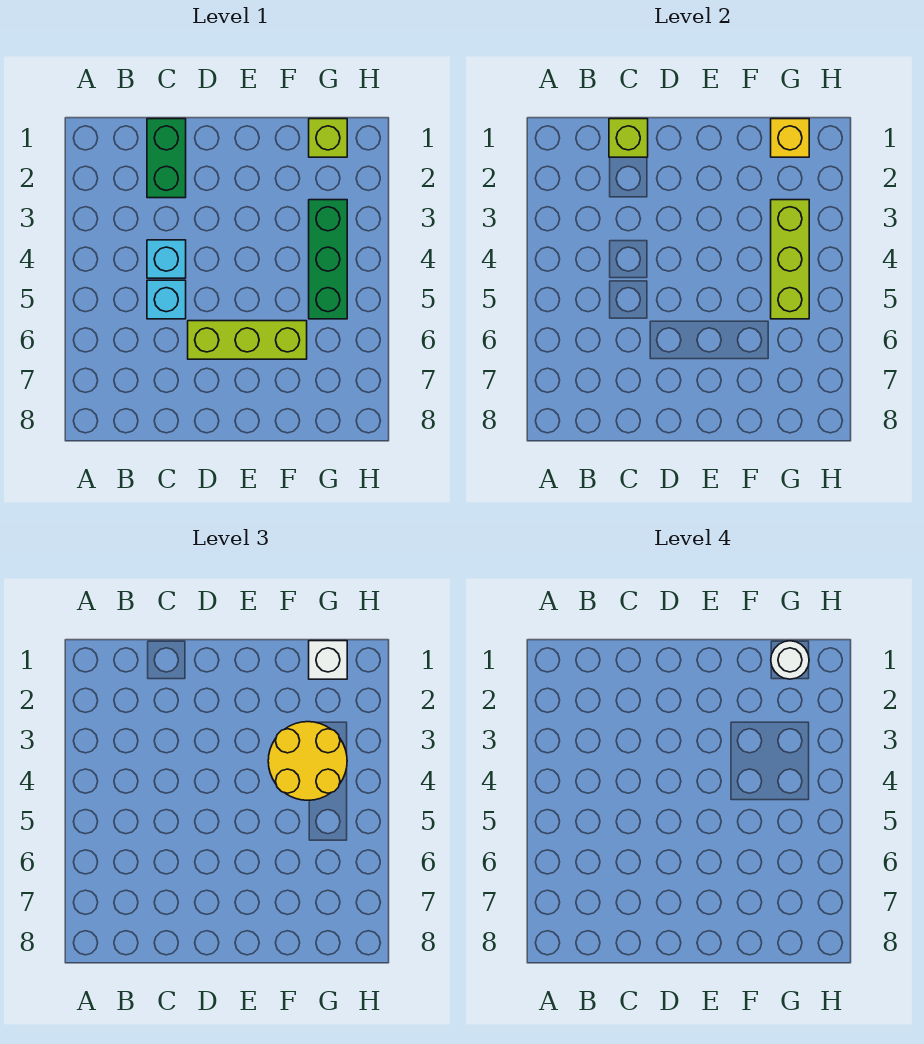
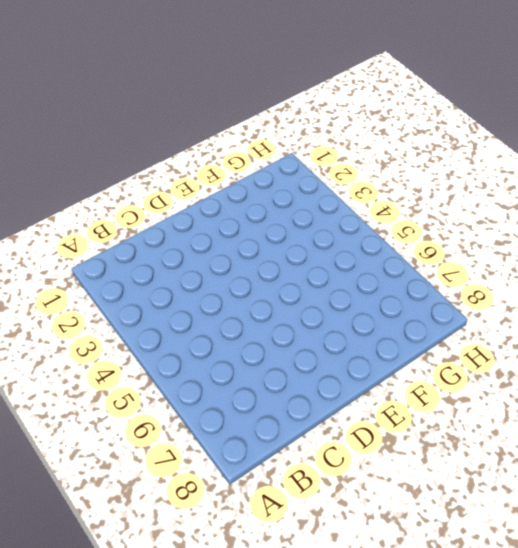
none -> green 1x2 brick [147,119,186,198]
none -> cyan 1x1 brick [147,240,186,278]
none -> cyan 1x1 brick [147,280,186,319]

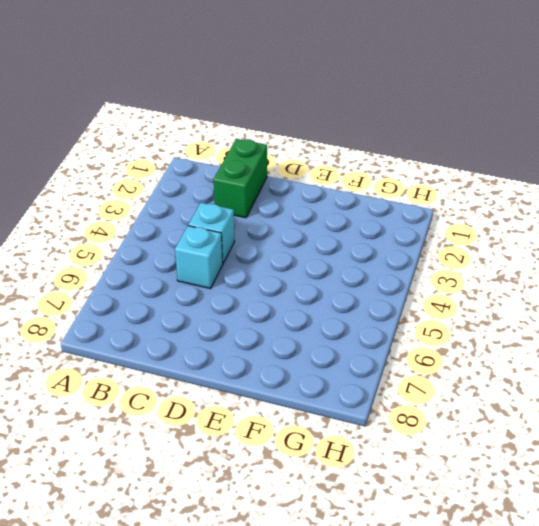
none -> lime 1x3 brick [188,321,307,359]
none -> lime 1x1 brick [309,119,347,157]
none -> green 1x3 brick [309,200,347,319]

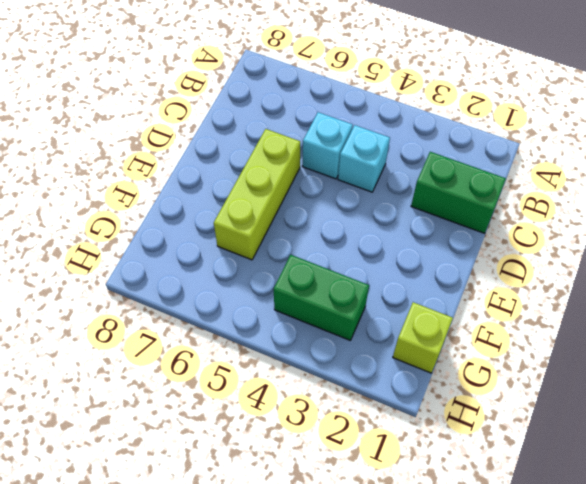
green 1x2 brick [274,255,369,340] -> green 1x3 brick [309,200,347,319]
none -> lime 1x1 brick [609,119,648,157]
none -> yellow 1x1 brick [771,119,809,157]
none -> lime 1x3 brick [771,200,809,319]

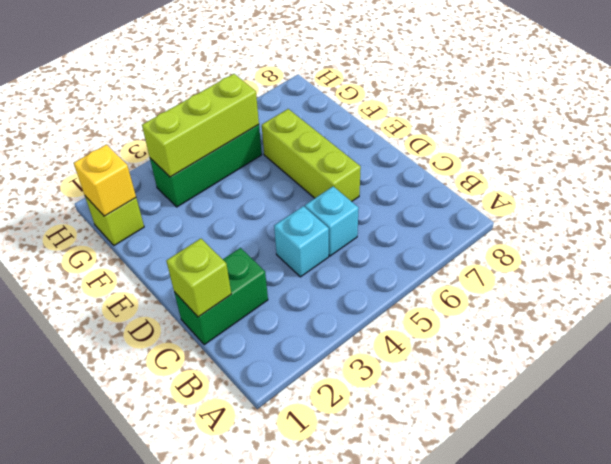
none -> yellow 2x2 round brick [268,722,347,800]
none -> white 1x1 brick [309,641,347,679]
none -> white 1x1 round brick [771,641,809,679]

